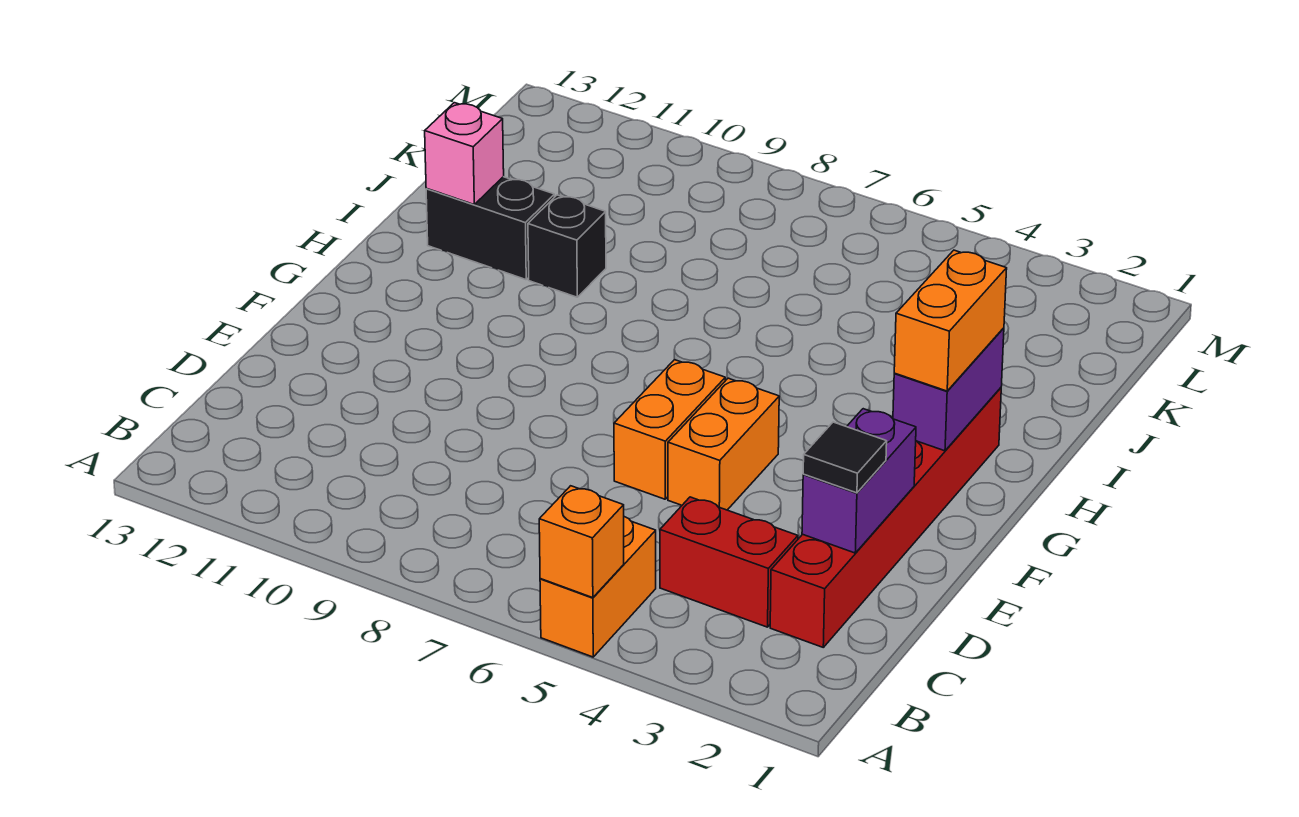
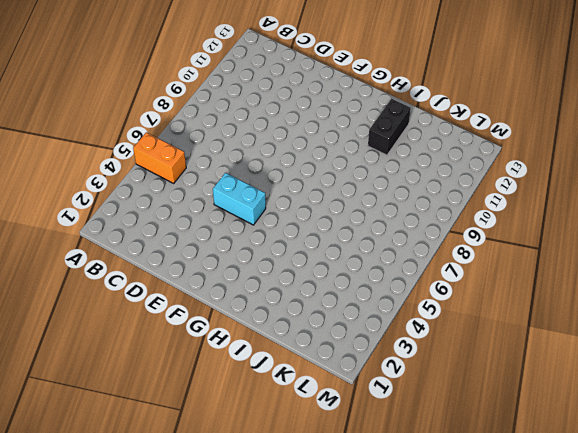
cyan 1x2 brick [213,173,266,225] -> orange 1x2 brick [668,378,779,510]
none -> red 1x6 brick [770,388,1001,647]
none -> red 1x2 brick [660,497,798,627]
none -> orange 1x2 brick [614,360,725,499]

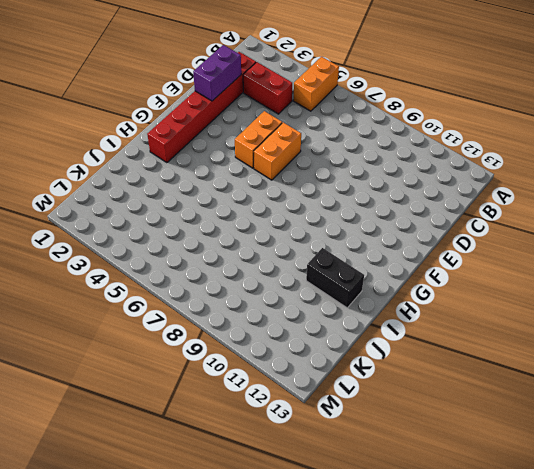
none -> black 1x1 brick [528,195,606,297]
none -> orange 1x1 brick [539,486,624,598]
none -> purple 1x2 brick [893,328,1004,451]

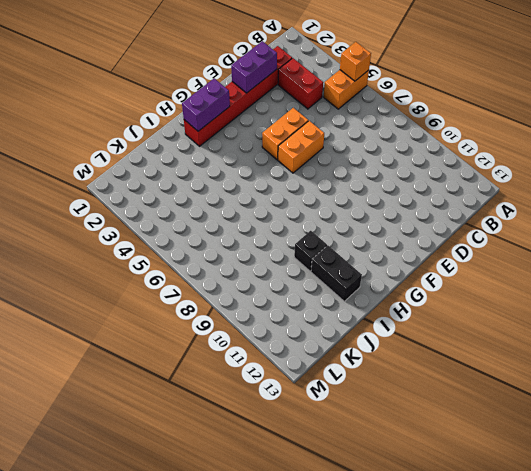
none -> pink 1x1 brick [425,103,504,204]
none -> black 1x1 tile [803,422,887,493]
none -> orange 1x2 brick [894,250,1007,391]

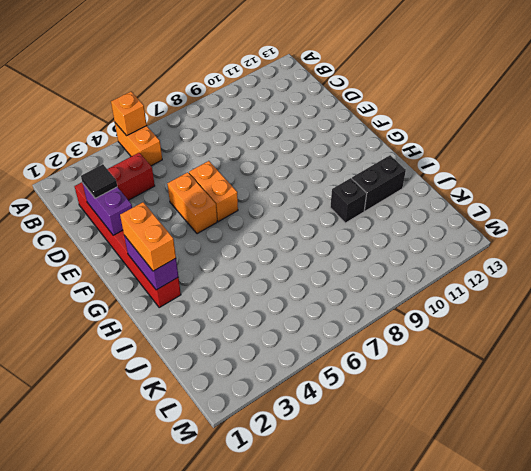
none -> pink 1x1 brick [425,103,504,204]

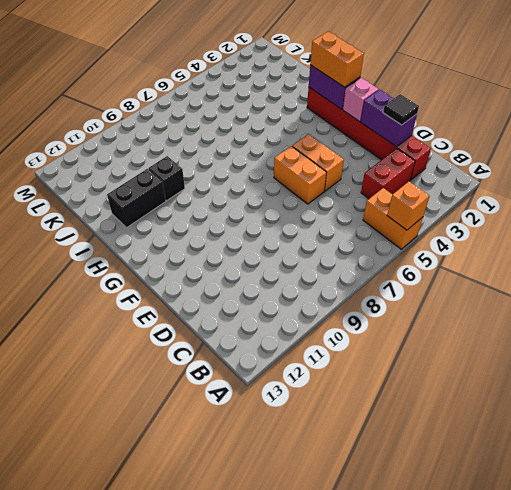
pink 1x1 brick [343,78,379,122] -> pink 1x1 brick moved to [425,103,504,204]

